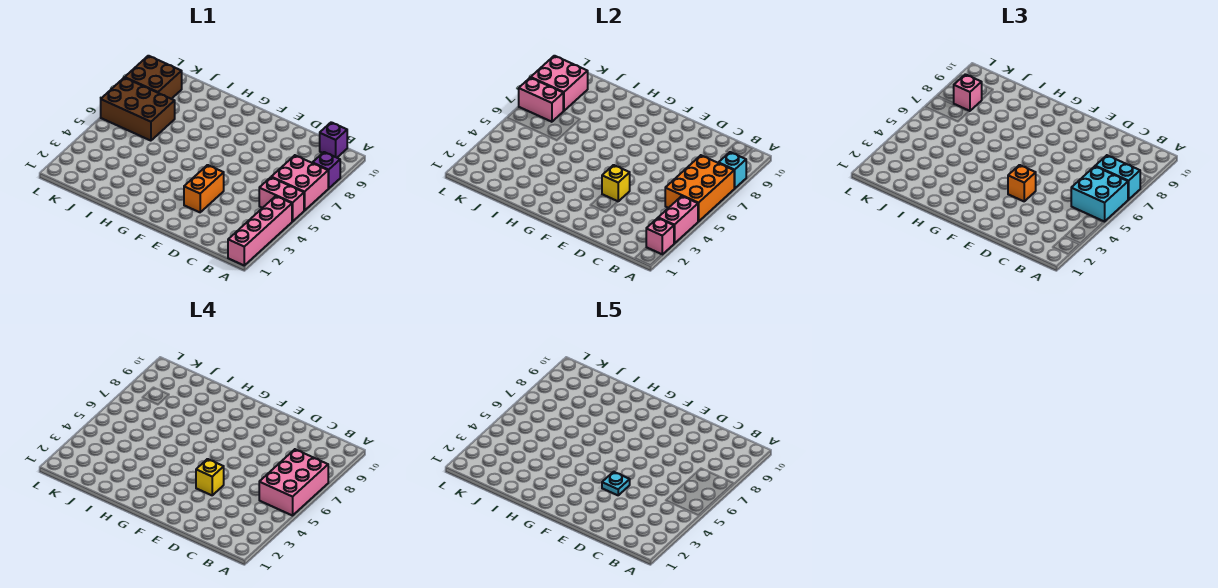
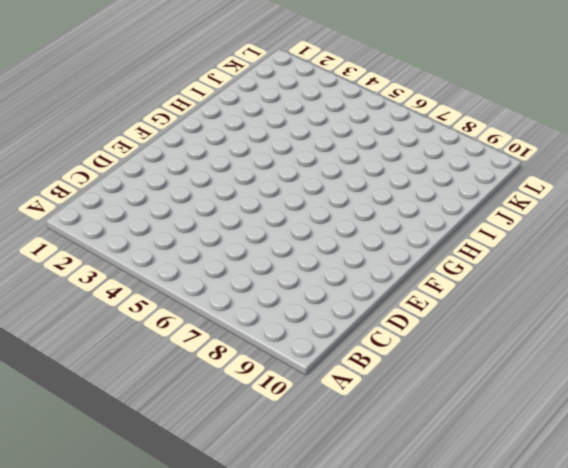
none -> pink 1x4 brick [228,196,292,265]
none -> pink 1x2 brick [259,177,304,222]
none -> pink 2x2 brick [272,155,329,211]

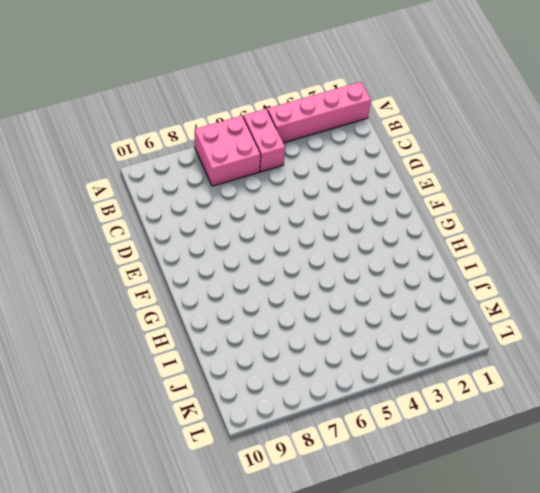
none -> purple 1x1 brick [313,152,340,188]
none -> purple 1x1 brick [319,122,347,158]
none -> orange 1x2 brick [184,165,224,212]

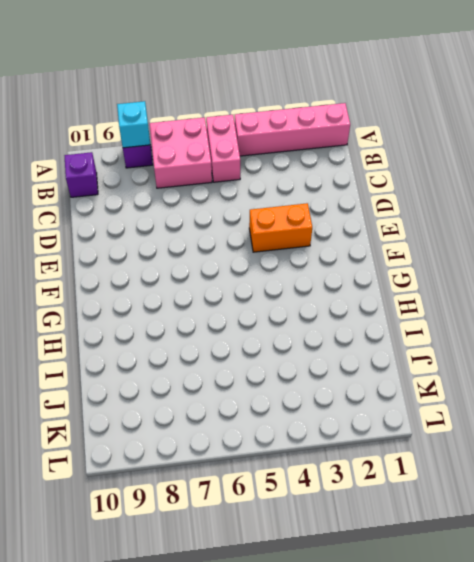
none -> brown 2x3 brick [101,78,175,141]
none -> brown 2x2 brick [125,56,182,99]
none -> pink 1x1 brick [646,218,674,254]

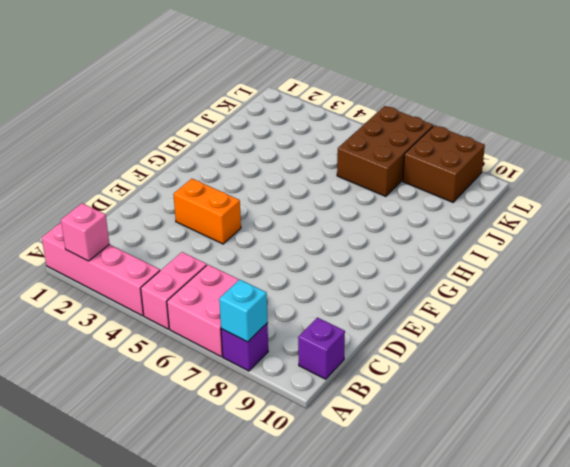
none -> pink 1x2 brick [658,196,698,243]
none -> orange 2x3 brick [665,155,735,222]
none -> yellow 1x1 brick [602,165,630,201]

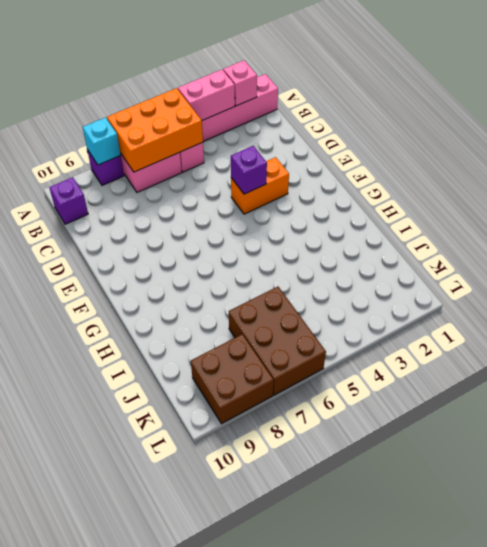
purple 1x1 brick [231,146,267,194] -> yellow 1x1 brick [602,165,630,201]
none -> pink 1x2 brick [519,78,563,122]
none -> pink 2x2 brick [531,56,588,111]
none -> cyan 2x2 brick [1071,166,1128,222]

